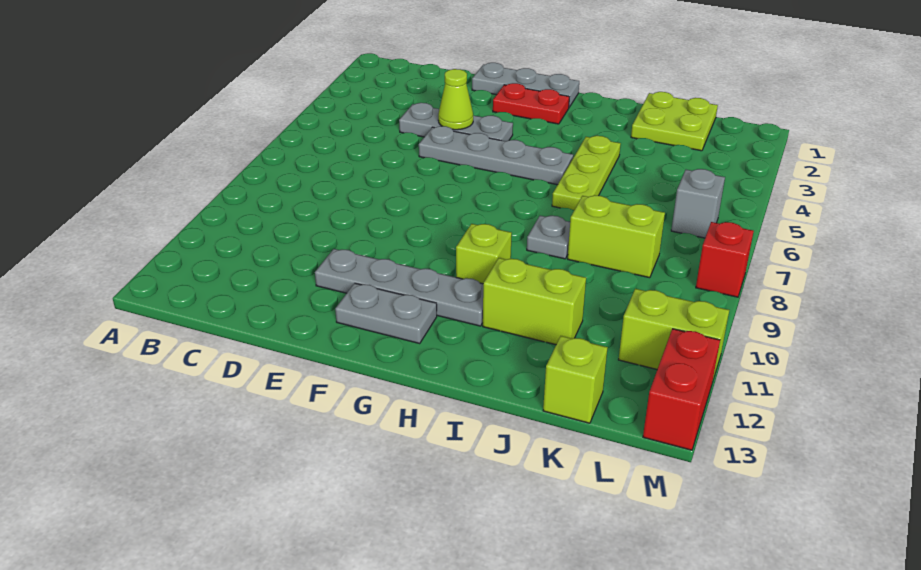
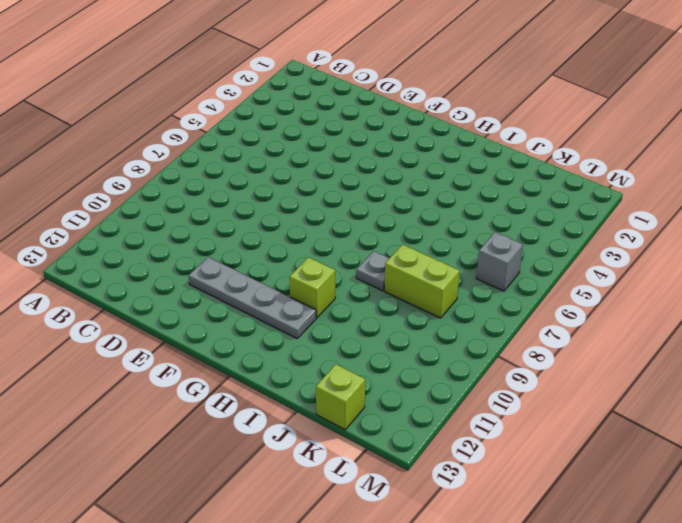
none -> grey 1x3 plate [399,103,513,141]
none -> grey 1x3 plate [472,63,579,107]
none -> grey 1x4 plate [419,126,573,185]

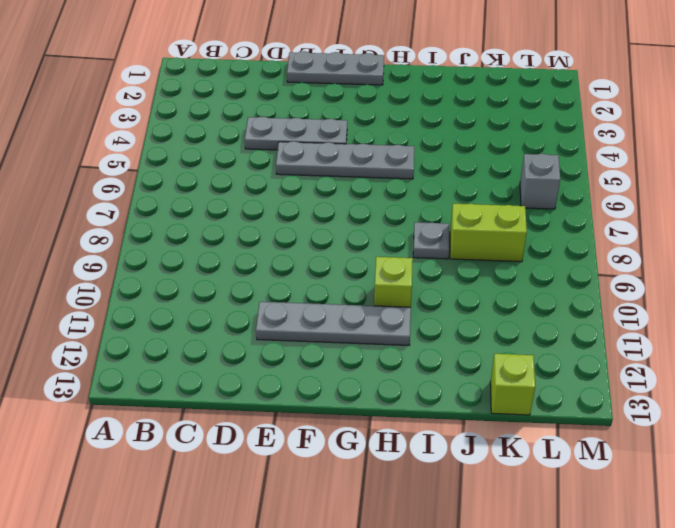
none -> red 1x2 plate [493,83,569,124]
none -> grey 1x2 plate [335,283,437,343]
none -> lime 1x3 plate [552,136,621,210]

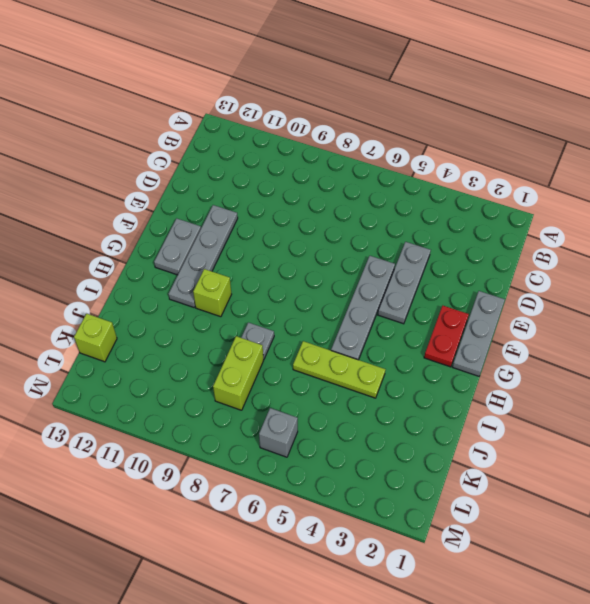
none -> lime 1x2 brick [483,258,586,345]
none -> lime 2x2 plate [631,92,718,151]
none -> lime 1x2 brick [619,289,729,379]

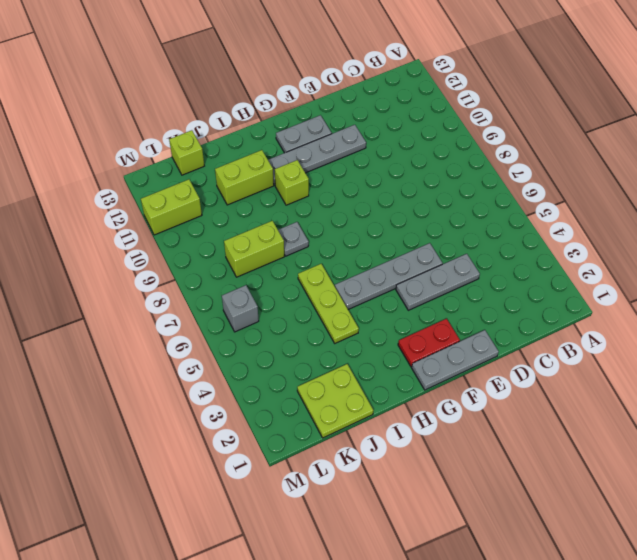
none -> red 1x1 brick [696,222,754,297]
none -> red 1x2 brick [643,329,720,450]
none -> lime 1x1 cone [438,69,473,130]

